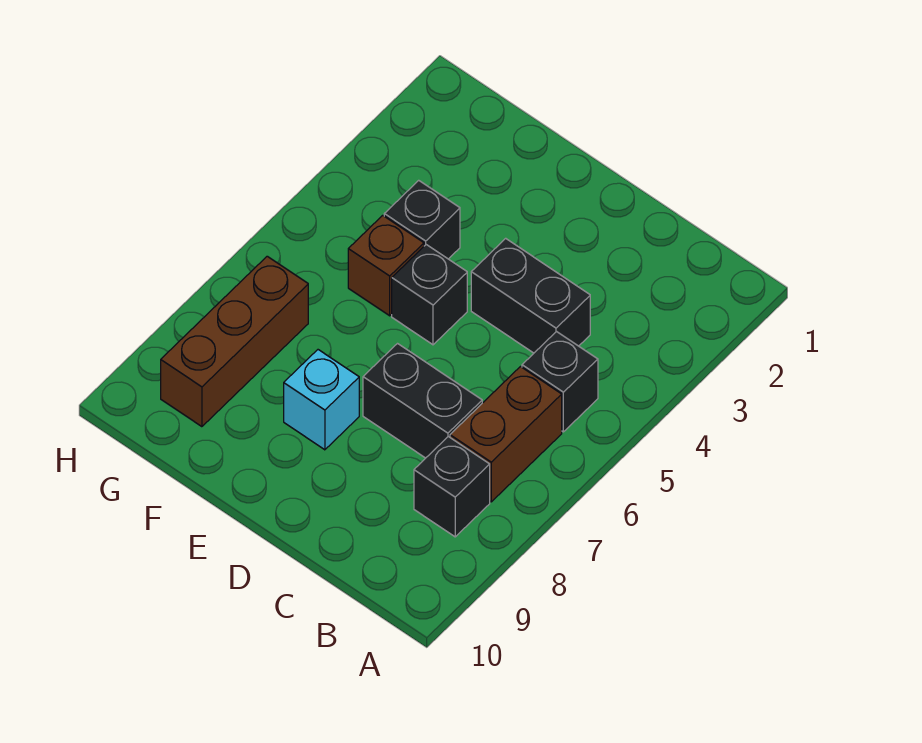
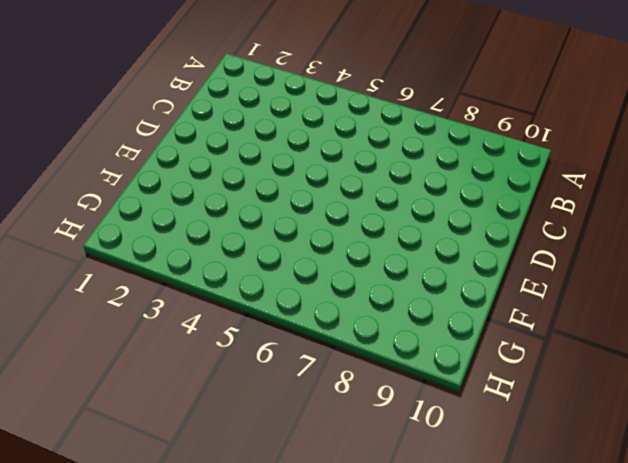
none -> black 1x1 brick [522,332,598,432]
none -> brown 1x2 brick [450,367,562,502]

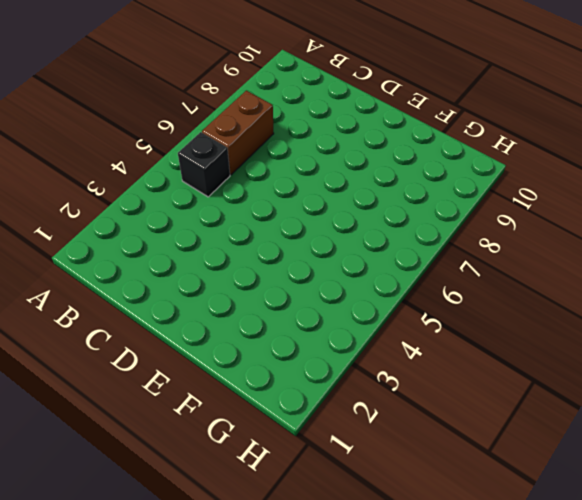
none -> black 1x1 brick [414,437,490,537]
none -> black 1x2 brick [471,238,590,353]

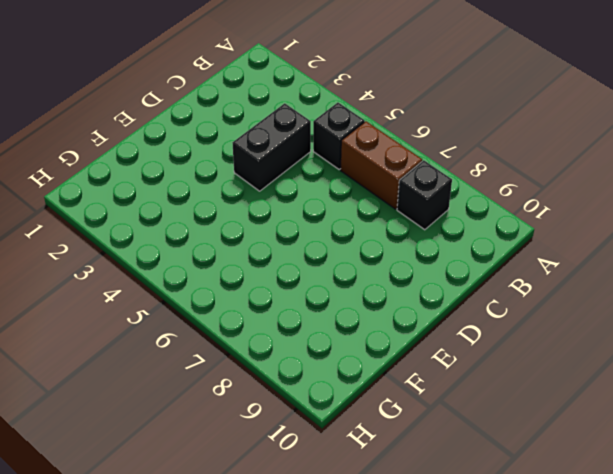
none -> black 1x2 brick [363,344,482,458]
none -> black 1x1 brick [392,245,467,345]

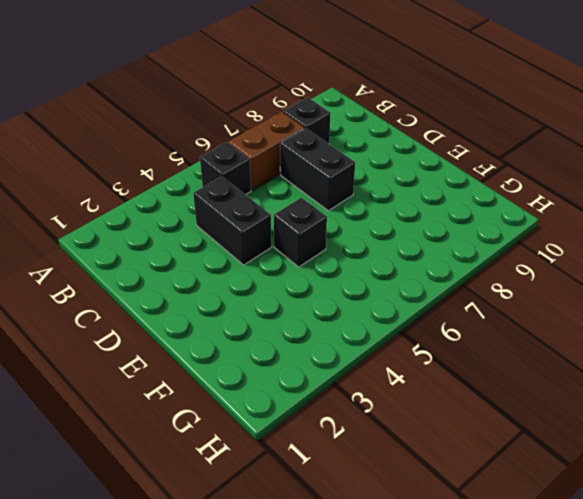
none -> cyan 1x1 brick [284,350,359,450]
none -> black 1x1 brick [384,180,460,259]

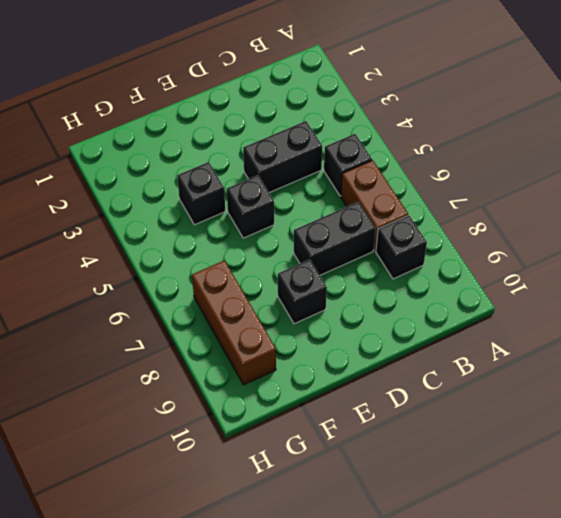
black 1x1 brick [278,259,327,324] -> cyan 1x1 brick [284,350,359,450]
none -> brown 1x1 brick [348,215,424,316]

